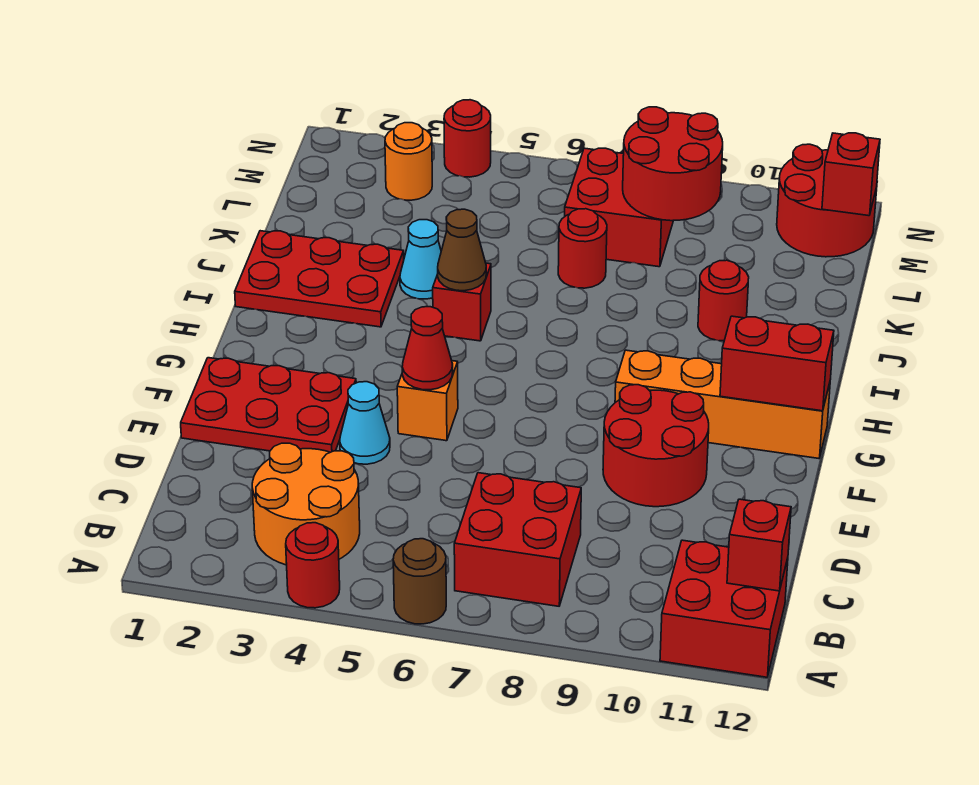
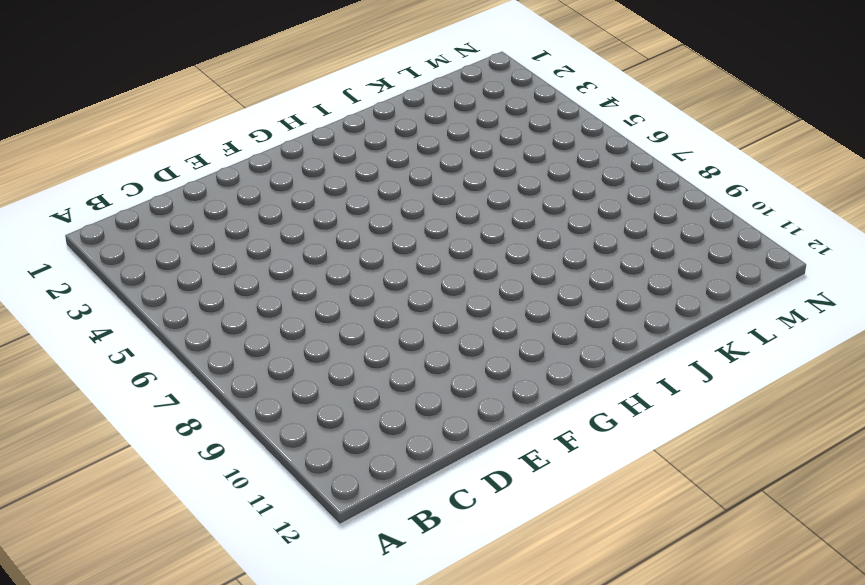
none -> red 1x1 round brick [286,523,340,608]
none -> brown 1x1 round brick [393,539,446,624]
none -> red 2x2 brick [660,540,788,677]

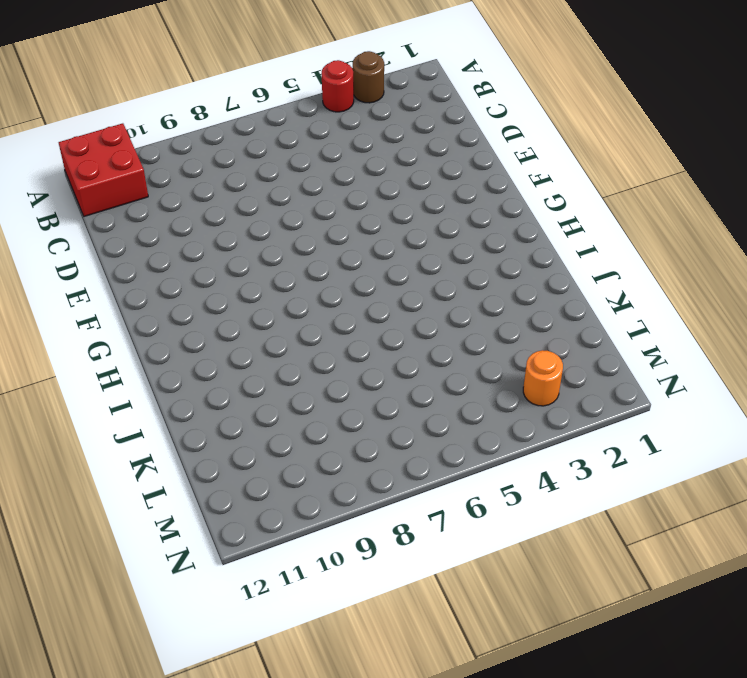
brown 1x1 round brick [353,51,384,103] -> brown 1x1 round brick moved to [393,539,446,624]
none -> orange 2x2 round brick [252,443,360,565]
none -> red 2x2 brick [454,473,581,606]
none -> red 2x3 plate [181,358,356,452]

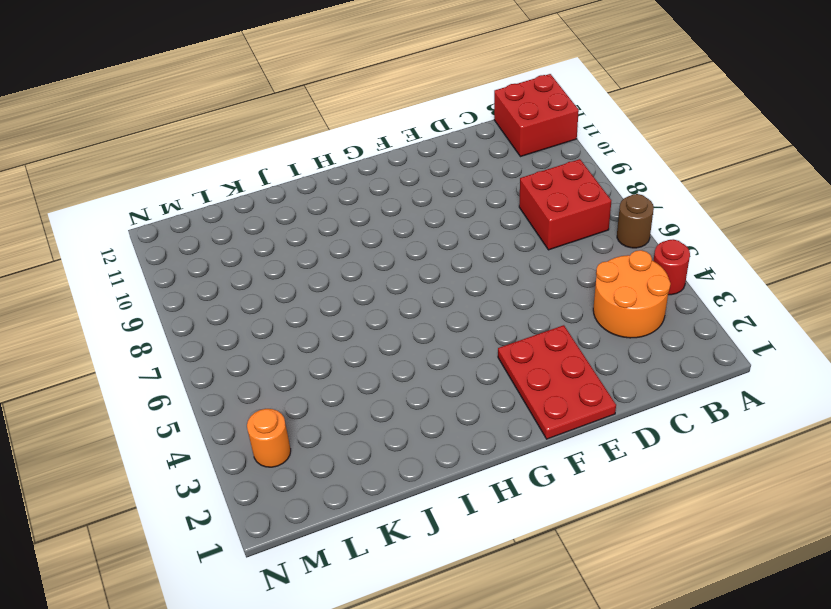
none -> cyan 1x1 cone [340,382,390,464]
none -> red 2x2 round brick [603,385,709,507]
none -> orange 1x1 brick [397,361,458,441]

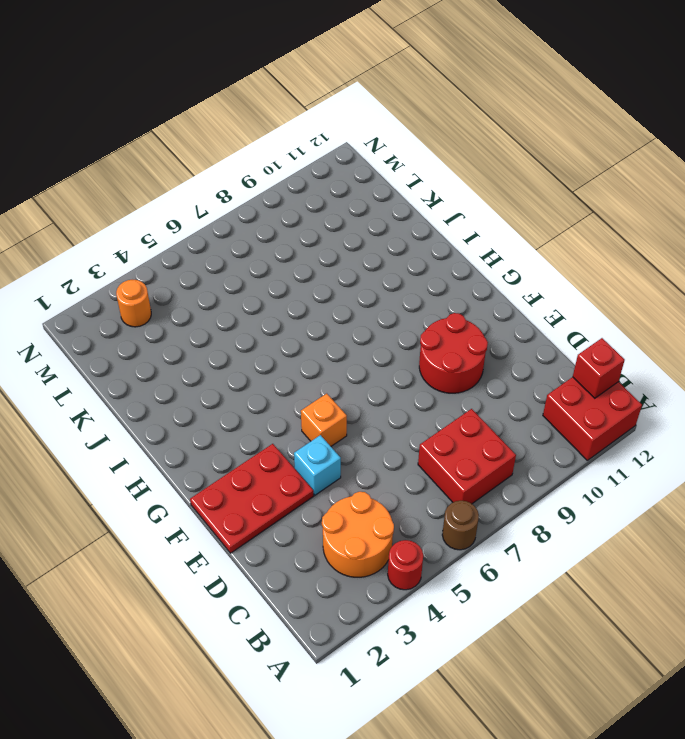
cyan 1x1 brick [294,435,341,495] -> cyan 1x1 cone [340,382,390,464]
none -> orange 1x4 brick [615,350,830,458]
none -> red 2x3 plate [235,231,404,327]
none -> red 1x1 brick [433,263,491,341]

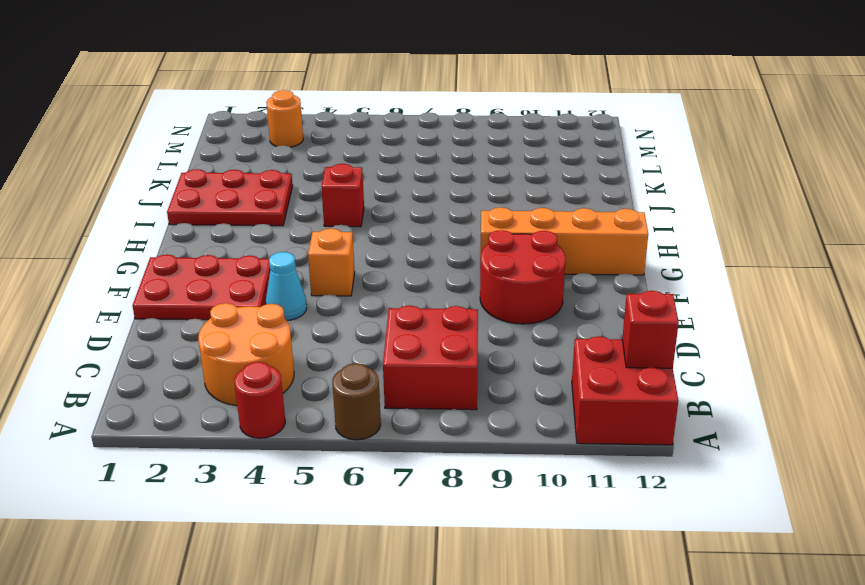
none -> cyan 1x1 cone [400,220,441,299]
none -> red 1x1 round brick [698,260,749,341]
none -> red 1x1 round brick [558,209,607,288]

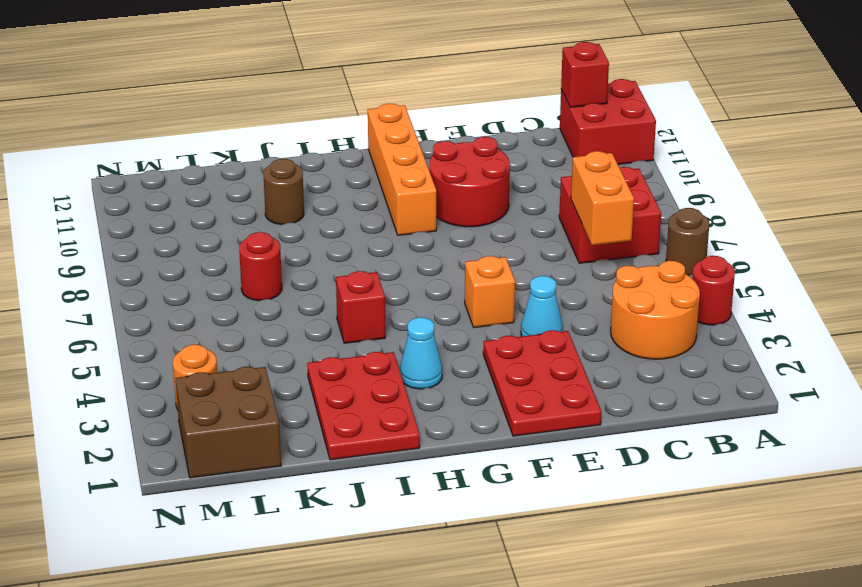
orange 1x2 brick [571,151,634,245] -> none
cyan 1x1 cone [400,317,442,389] -> cyan 1x1 cone moved to [400,220,441,299]
brown 1x1 round brick [264,159,304,224] -> red 1x1 round brick [698,260,749,341]
brown 2x2 brick [175,367,281,478] -> none
none -> red 2x2 brick [565,148,674,267]
none -> red 2x2 round brick [777,144,877,257]
none -> red 1x1 round brick [444,100,491,177]

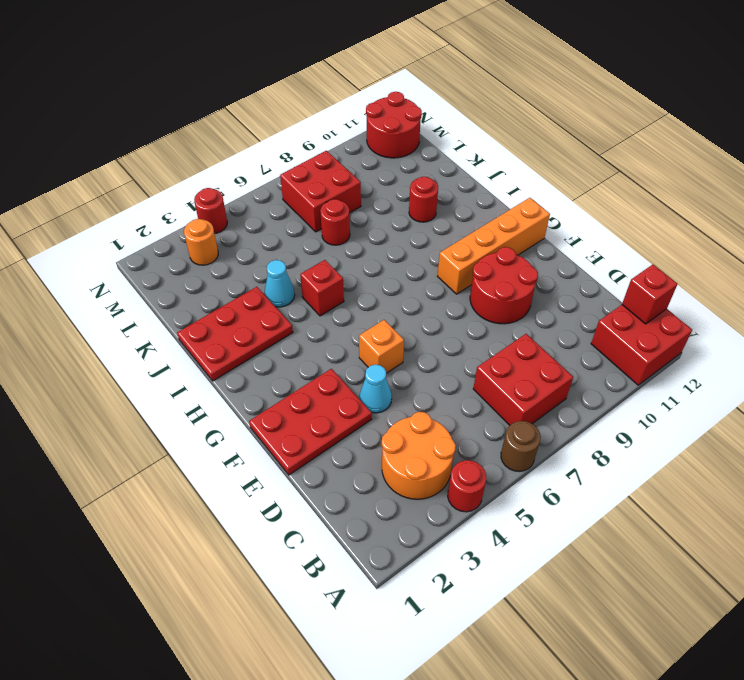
none -> red 1x1 cone [402,307,453,390]
none -> red 1x2 brick [720,316,834,411]
none -> brown 1x1 cone [438,209,486,291]

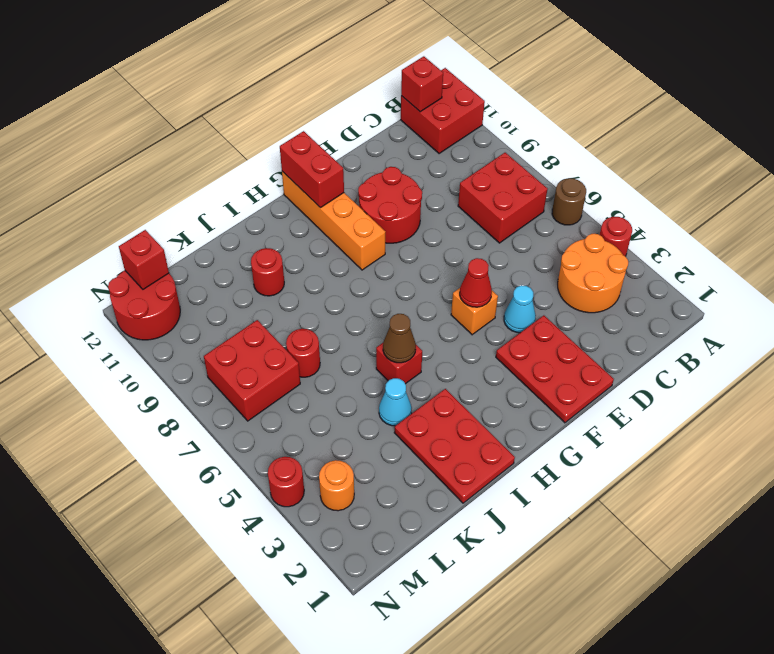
none -> red 2x2 round brick [623,107,723,221]

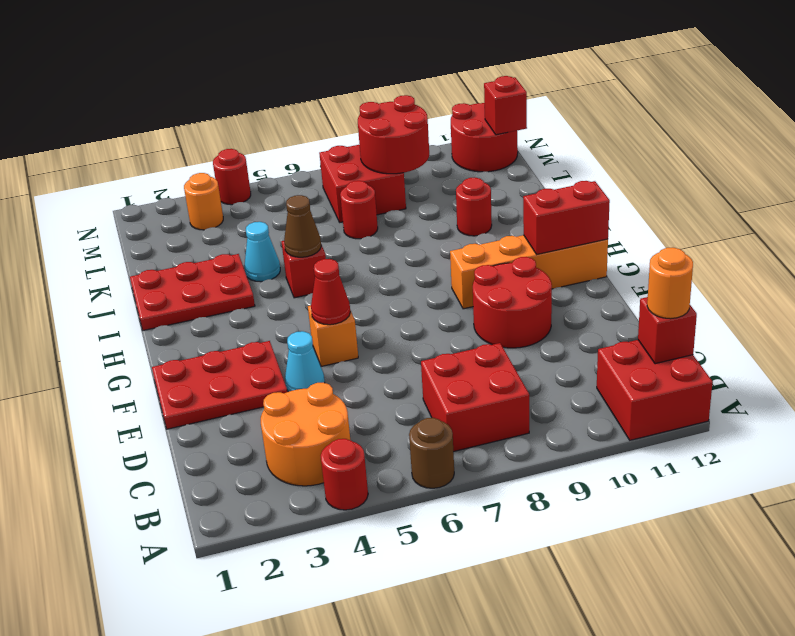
orange 1x1 round brick [647,248,693,319] -> none

